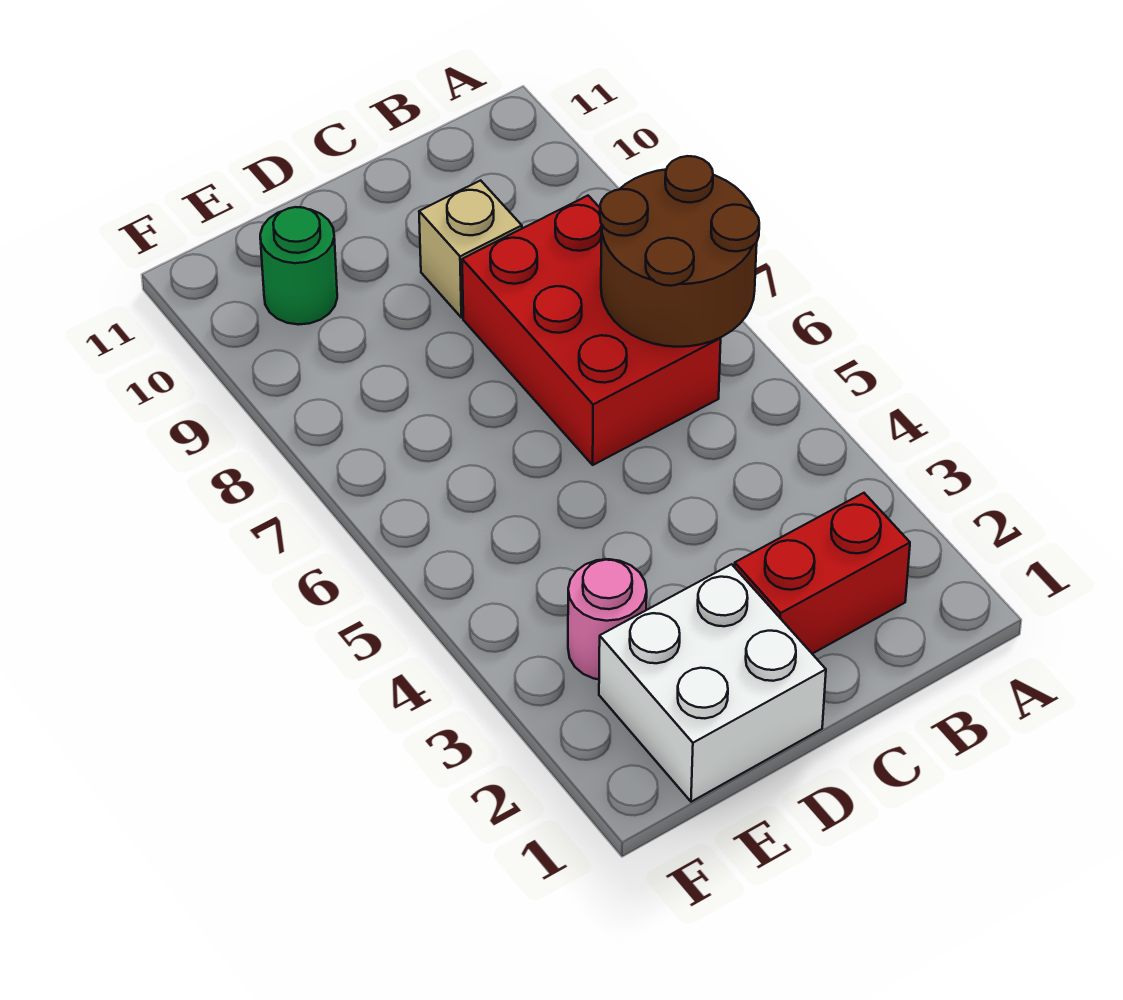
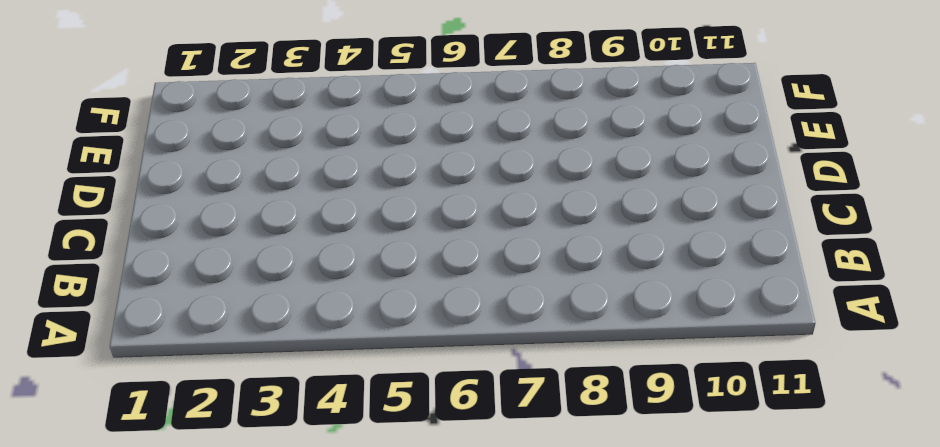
none -> red 1x2 brick [735,493,910,654]
none -> red 2x3 brick [462,196,721,465]

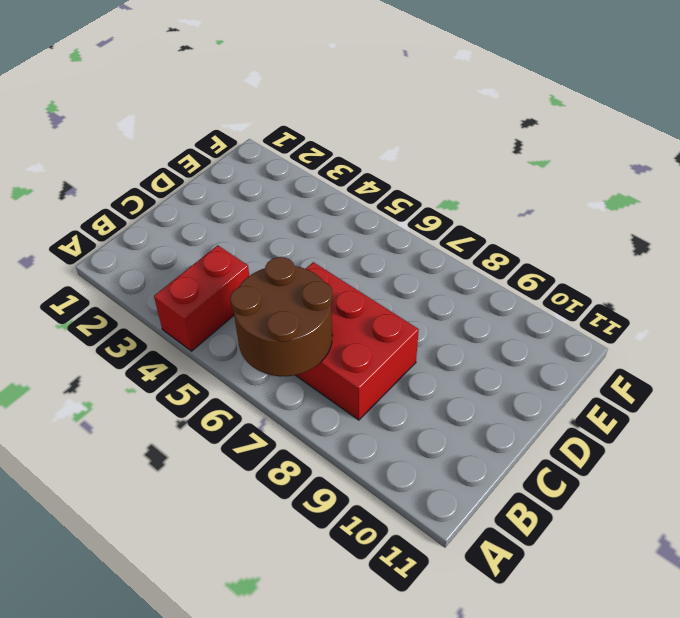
red 1x2 brick [154,245,249,351] -> red 1x2 brick moved to [735,493,910,654]
none -> tan 1x1 brick [419,180,522,318]
none -> white 2x2 brick [599,564,826,802]

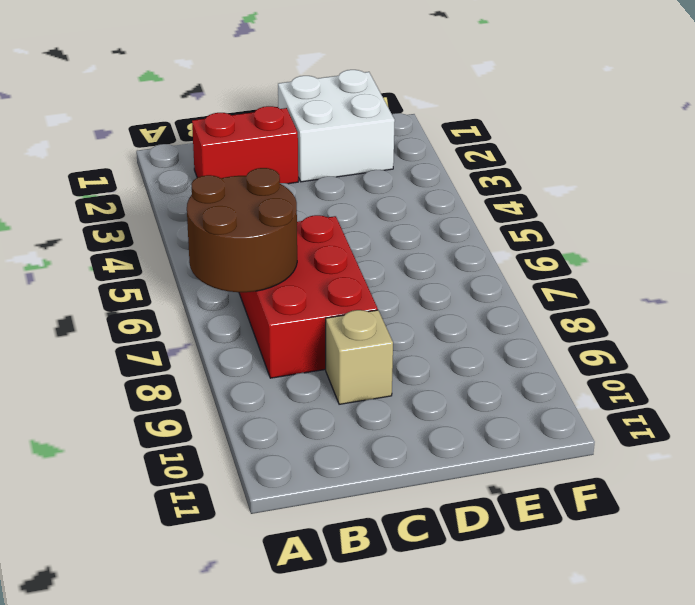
none -> pink 1x1 round brick [568,559,647,679]
none -> green 1x1 round brick [260,207,337,325]

